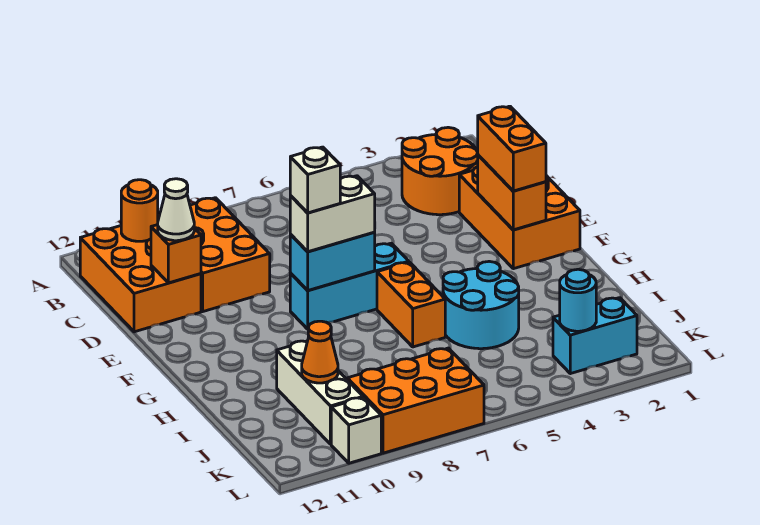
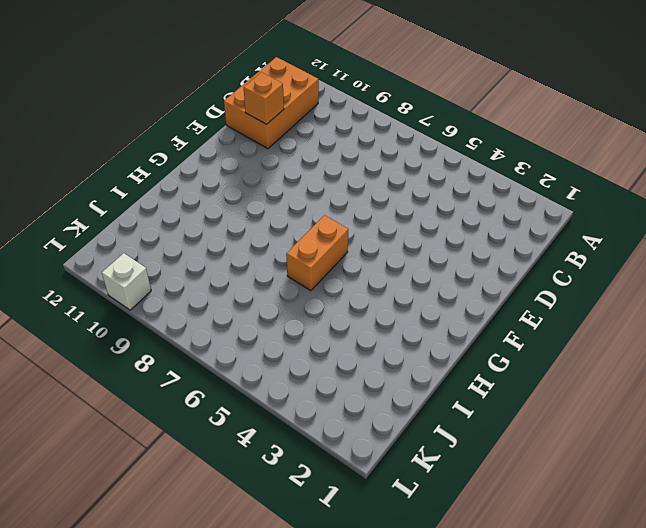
none -> orange 2x2 round brick [402,127,478,215]
none -> orange 2x3 brick [158,198,270,311]
none -> orange 2x3 brick [459,167,580,269]

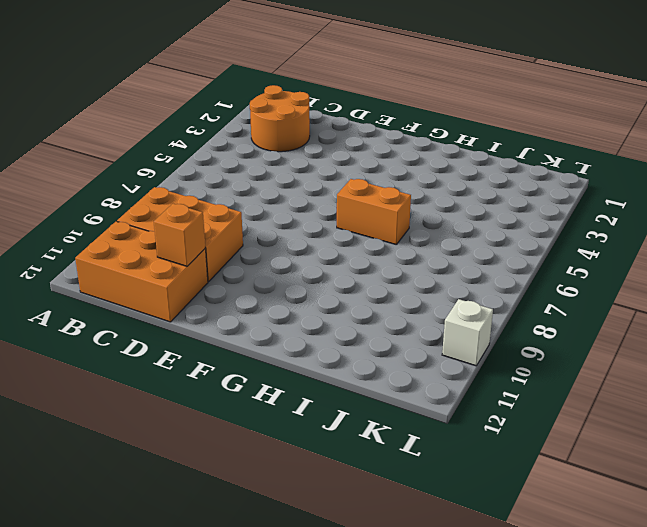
none -> orange 2x3 brick [459,167,580,269]
none -> cyan 1x3 brick [290,243,409,329]
none -> cyan 2x2 round brick [443,261,519,349]

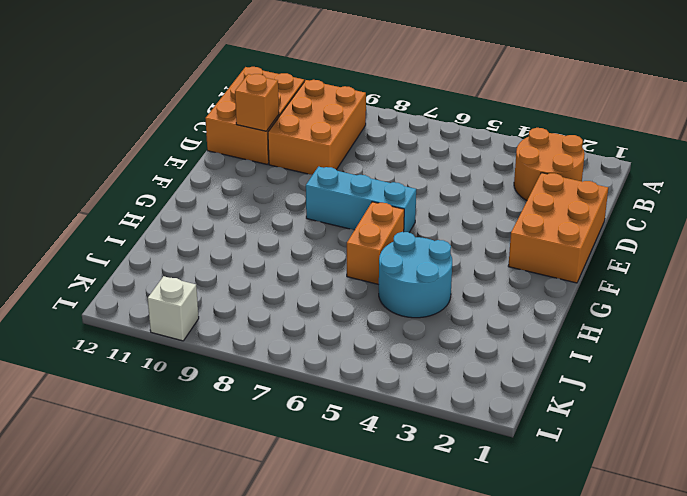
none -> white 1x3 brick [277,341,363,444]
none -> cyan 1x2 brick [553,298,637,374]
none -> orange 2x3 brick [347,348,484,453]

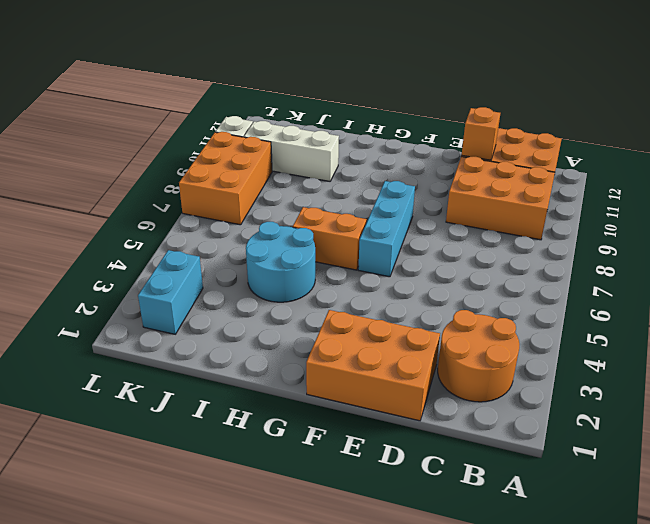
none -> orange 1x1 round brick [121,180,158,241]
none -> orange 1x2 brick [478,155,546,230]
none -> cyan 1x2 brick [290,233,375,291]

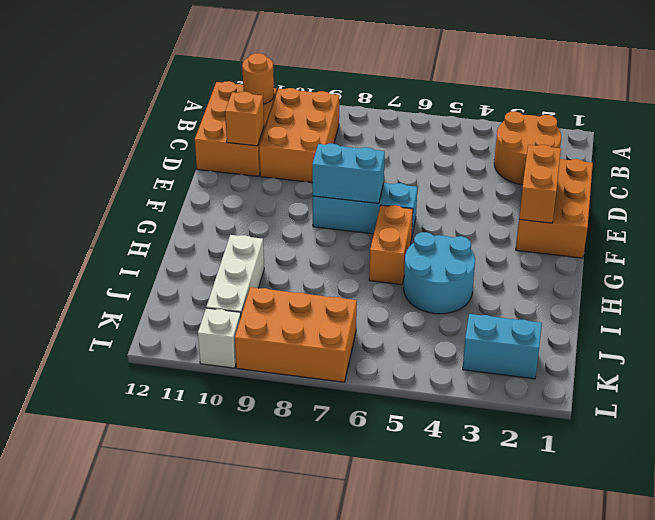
none -> orange 1x1 cone [302,321,338,383]
none -> cyan 1x1 round brick [560,269,596,331]
none -> white 1x1 cone [158,179,194,241]

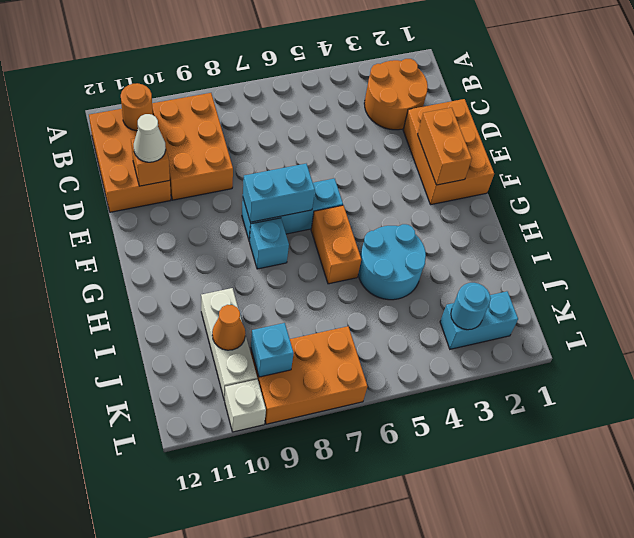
cyan 1x1 brick [250,218,289,269] -> none
cyan 1x1 brick [251,323,294,377] -> none
none -> orange 1x2 brick [478,106,546,191]
none -> white 1x2 brick [290,176,375,252]
none -> white 1x1 brick [290,147,340,213]

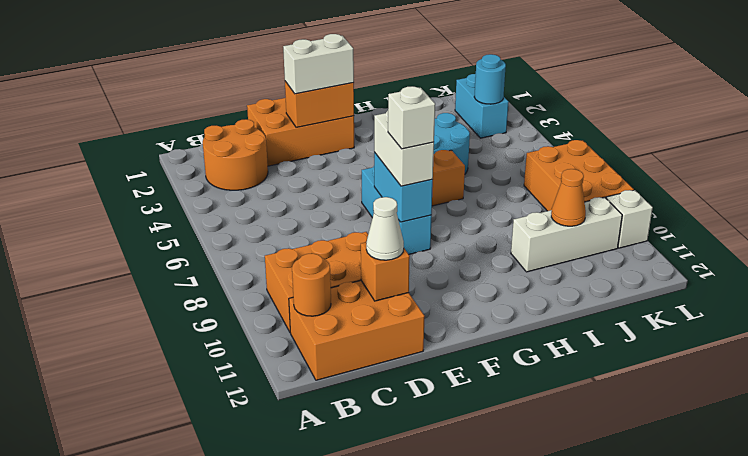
white 1x2 brick [283,34,354,94] -> orange 1x2 brick [478,106,546,191]

